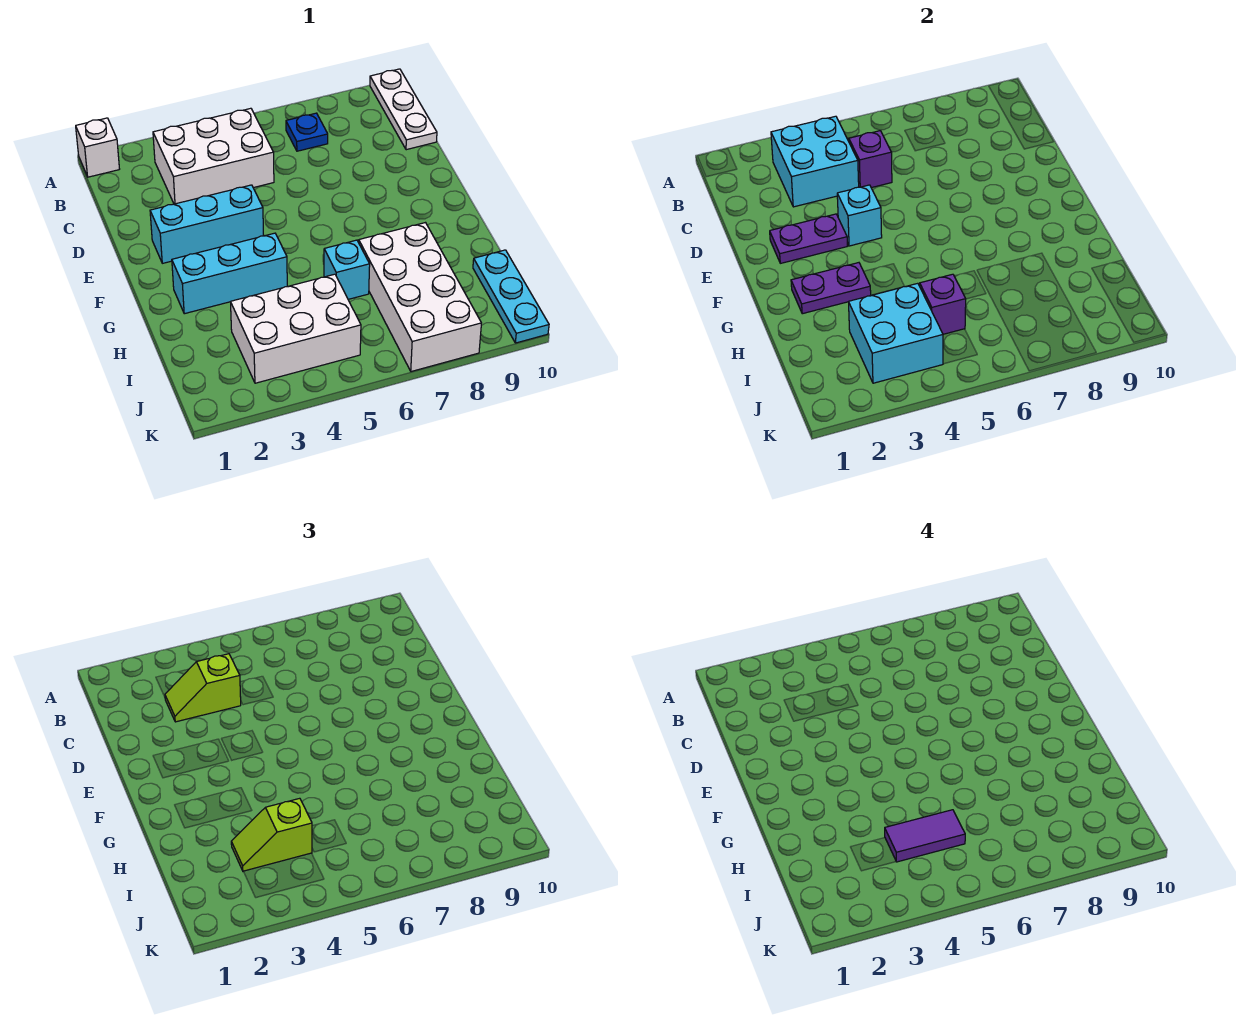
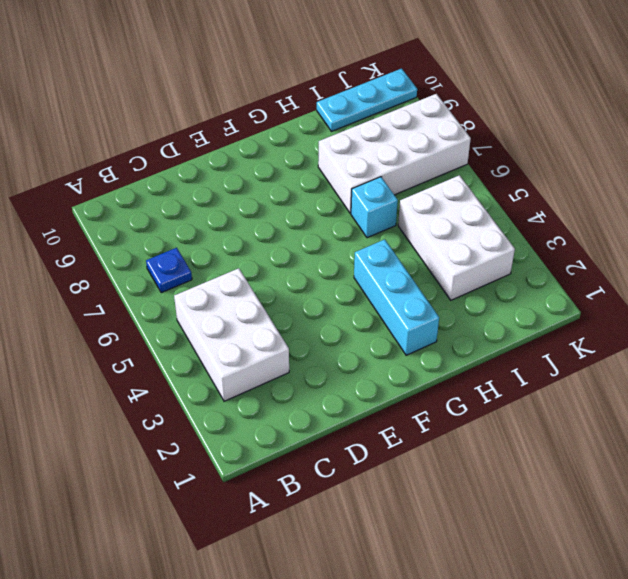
none -> white 1x1 brick [76,118,119,177]
none -> white 1x3 plate [370,69,437,150]
none -> cyan 1x3 brick [150,185,264,263]

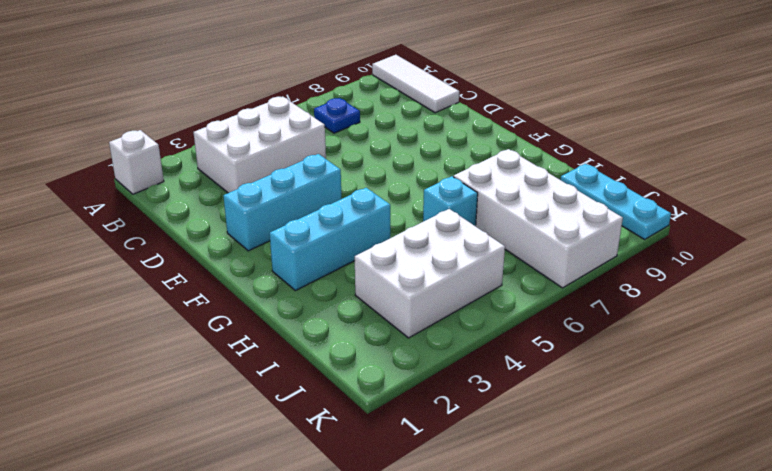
white 1x3 tile [372,55,459,113] -> white 1x3 plate [370,69,437,150]
none -> cyan 2x2 brick [771,116,859,207]
none -> purple 1x1 brick [849,131,892,188]
none -> purple 1x2 plate [770,214,847,263]

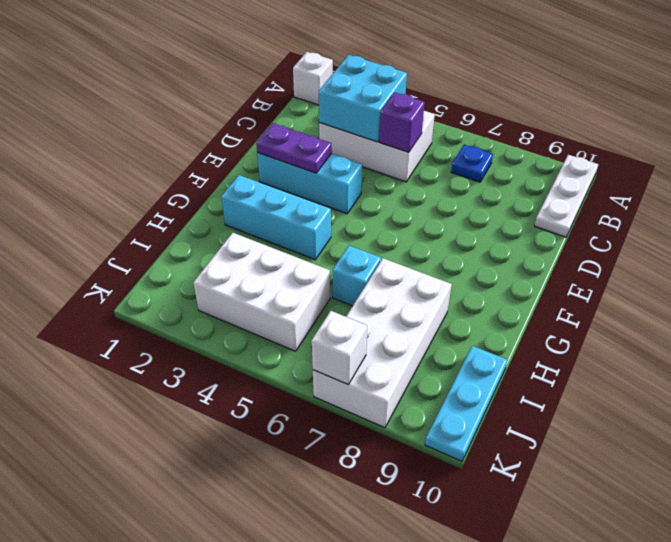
white 1x1 brick [312,311,367,384] -> none
none -> cyan 1x1 brick [837,185,882,246]
none -> purple 1x2 plate [791,263,871,314]
none -> cyan 2x2 brick [849,283,943,383]

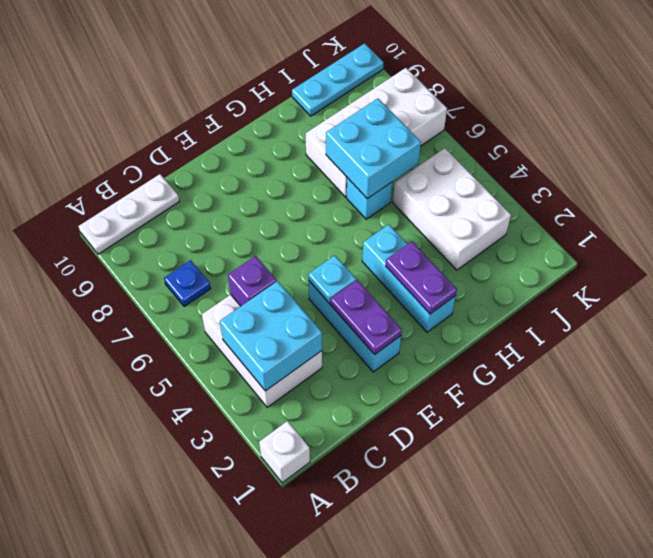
cyan 1x1 plate [308,255,356,303] -> cyan 1x1 brick [837,185,882,246]
cyan 2x2 brick [326,99,421,199] -> cyan 2x2 brick moved to [849,283,943,383]
none -> purple 1x1 brick [920,274,966,334]
none -> lime 1x2 slope [165,654,241,722]
none -> lime 1x2 slope [231,798,312,871]

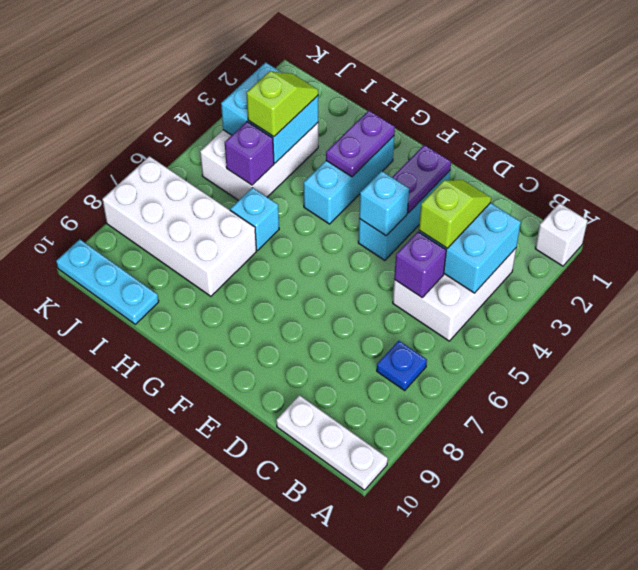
none -> purple 1x2 tile [885,810,965,862]

